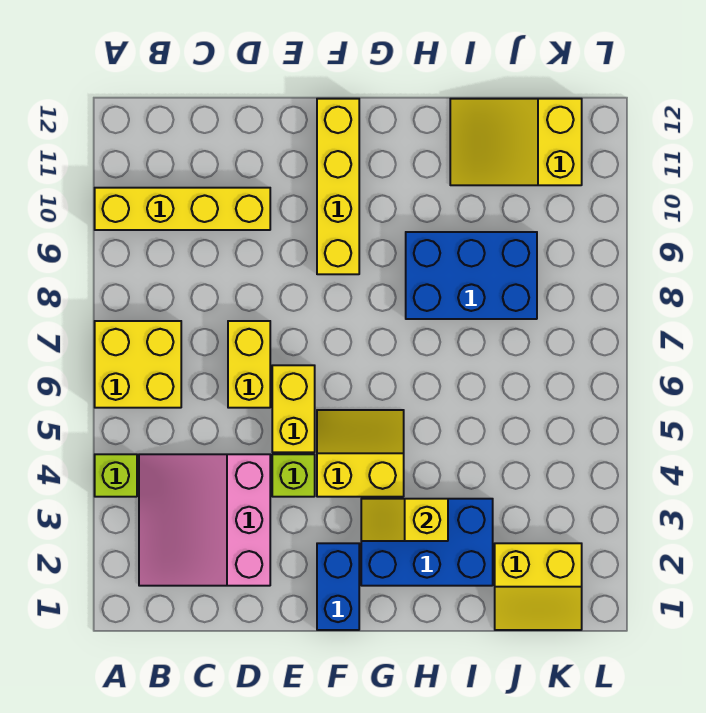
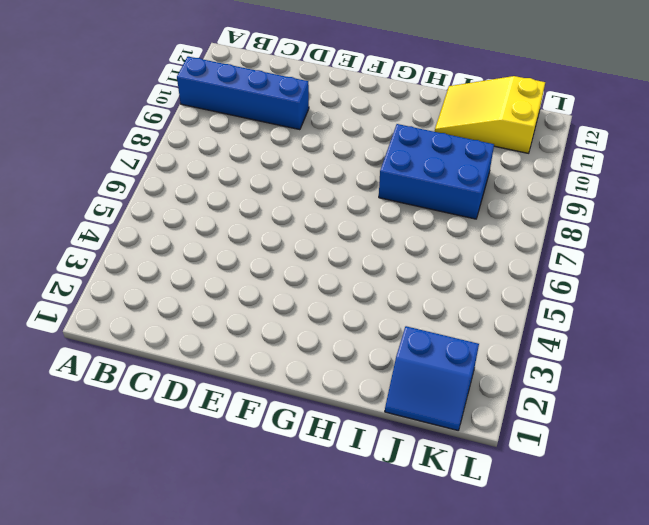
blue 1x4 brick [177,57,309,130] -> yellow 1x4 brick [95,188,270,230]
blue 2x2 slope [385,326,479,430] -> yellow 2x2 slope [495,543,582,630]
none -> lime 1x1 brick [95,454,137,497]
none -> yellow 2x2 brick [95,321,181,408]
none -> pink 3x3 slope [139,454,270,586]

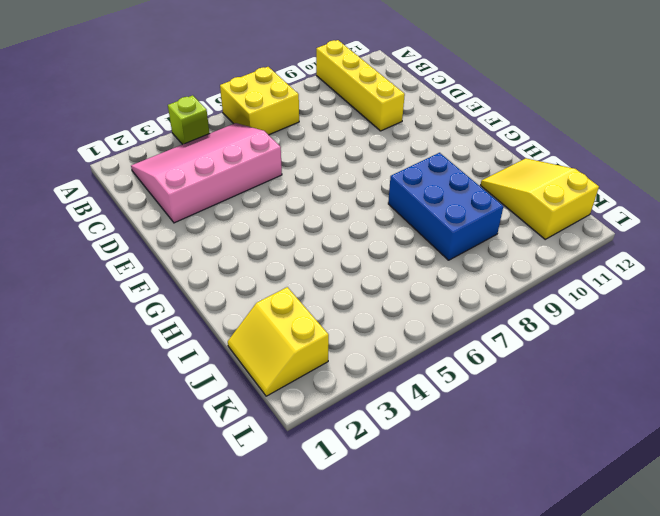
pink 3x4 slope [131,123,282,223] -> pink 3x3 slope [139,454,270,586]
none -> yellow 1x2 brick [228,321,270,408]
none -> lime 1x1 brick [272,454,315,497]
none -> yellow 1x2 brick [272,365,315,452]

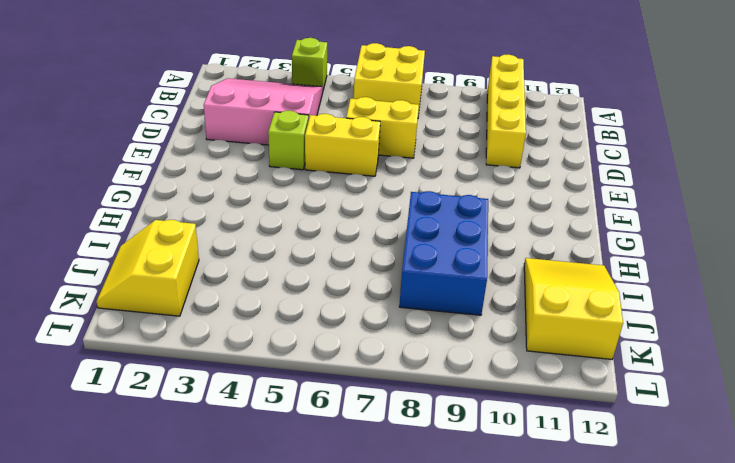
none -> blue 1x2 brick [317,543,359,630]
none -> yellow 2x2 slope [317,410,404,497]
none -> yellow 1x4 brick [317,99,359,274]

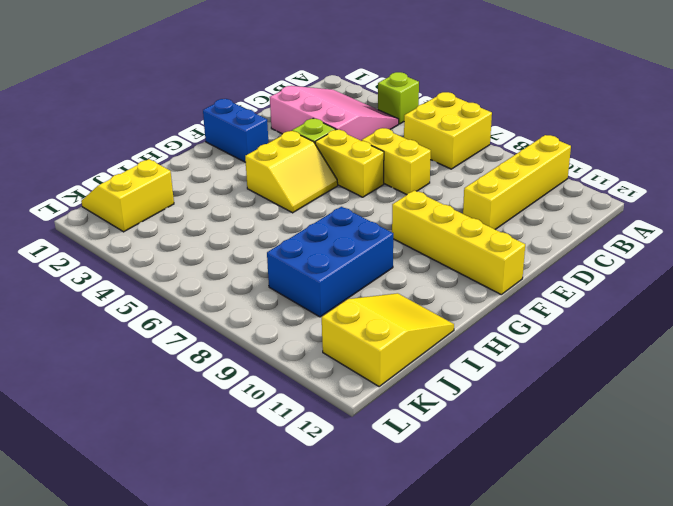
none -> blue 2x3 brick [361,499,493,586]
none -> yellow 1x2 slope [361,499,448,541]

